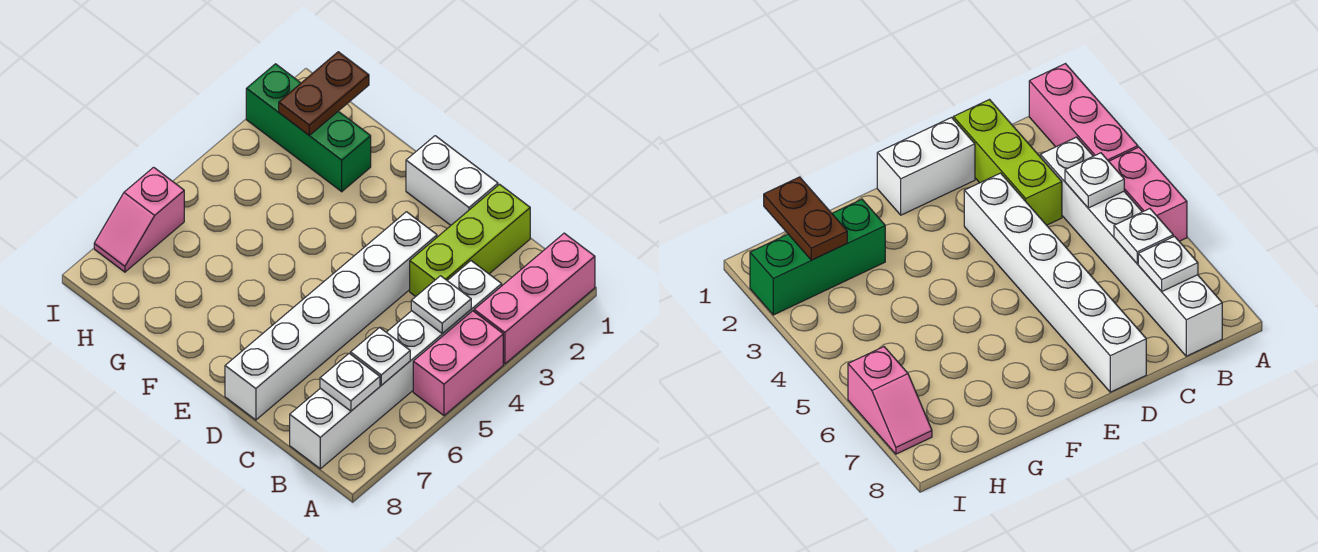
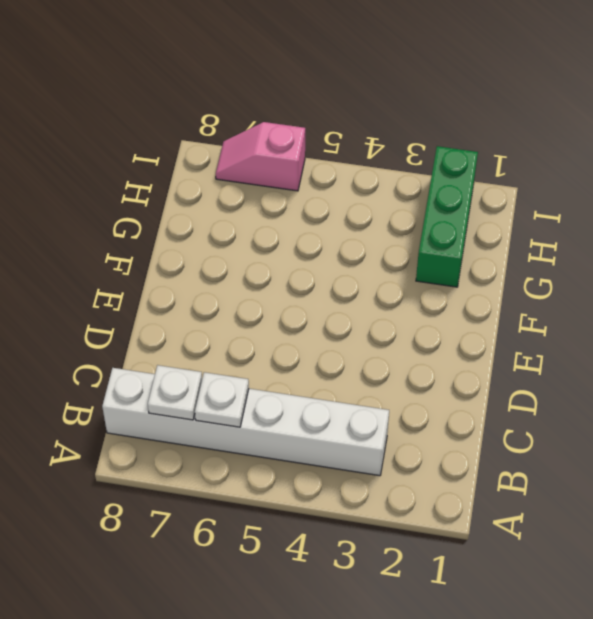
none -> pink 1x3 brick [474,233,595,364]
none -> pink 1x2 brick [413,311,503,415]
none -> lime 1x3 brick [410,184,530,297]

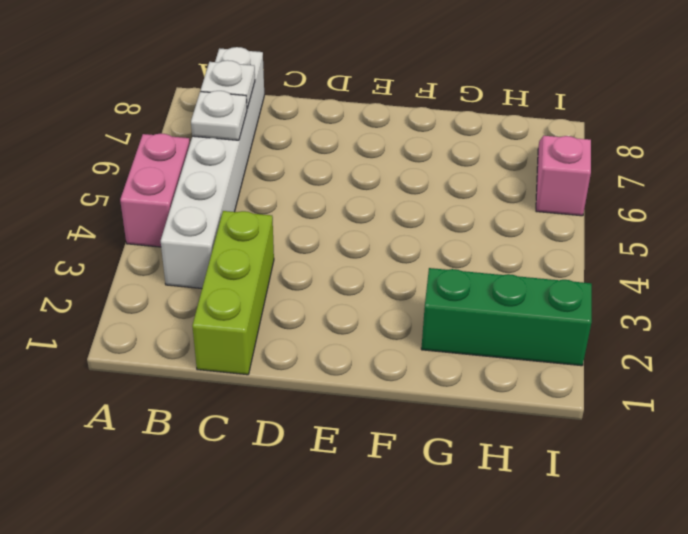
none -> pink 1x3 brick [474,233,595,364]
none -> white 1x2 brick [406,136,498,225]
none -> white 1x6 brick [225,212,437,420]

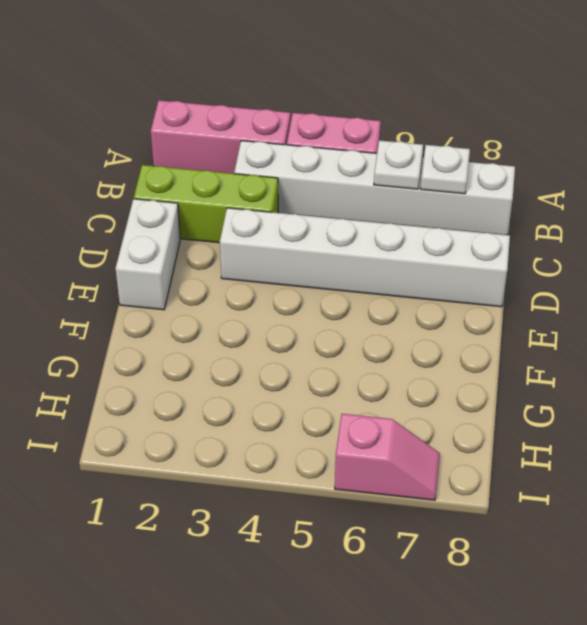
none -> green 1x3 brick [246,64,371,192]
none -> white 1x1 plate [411,276,471,334]
none -> brown 1x2 plate [279,52,369,135]

